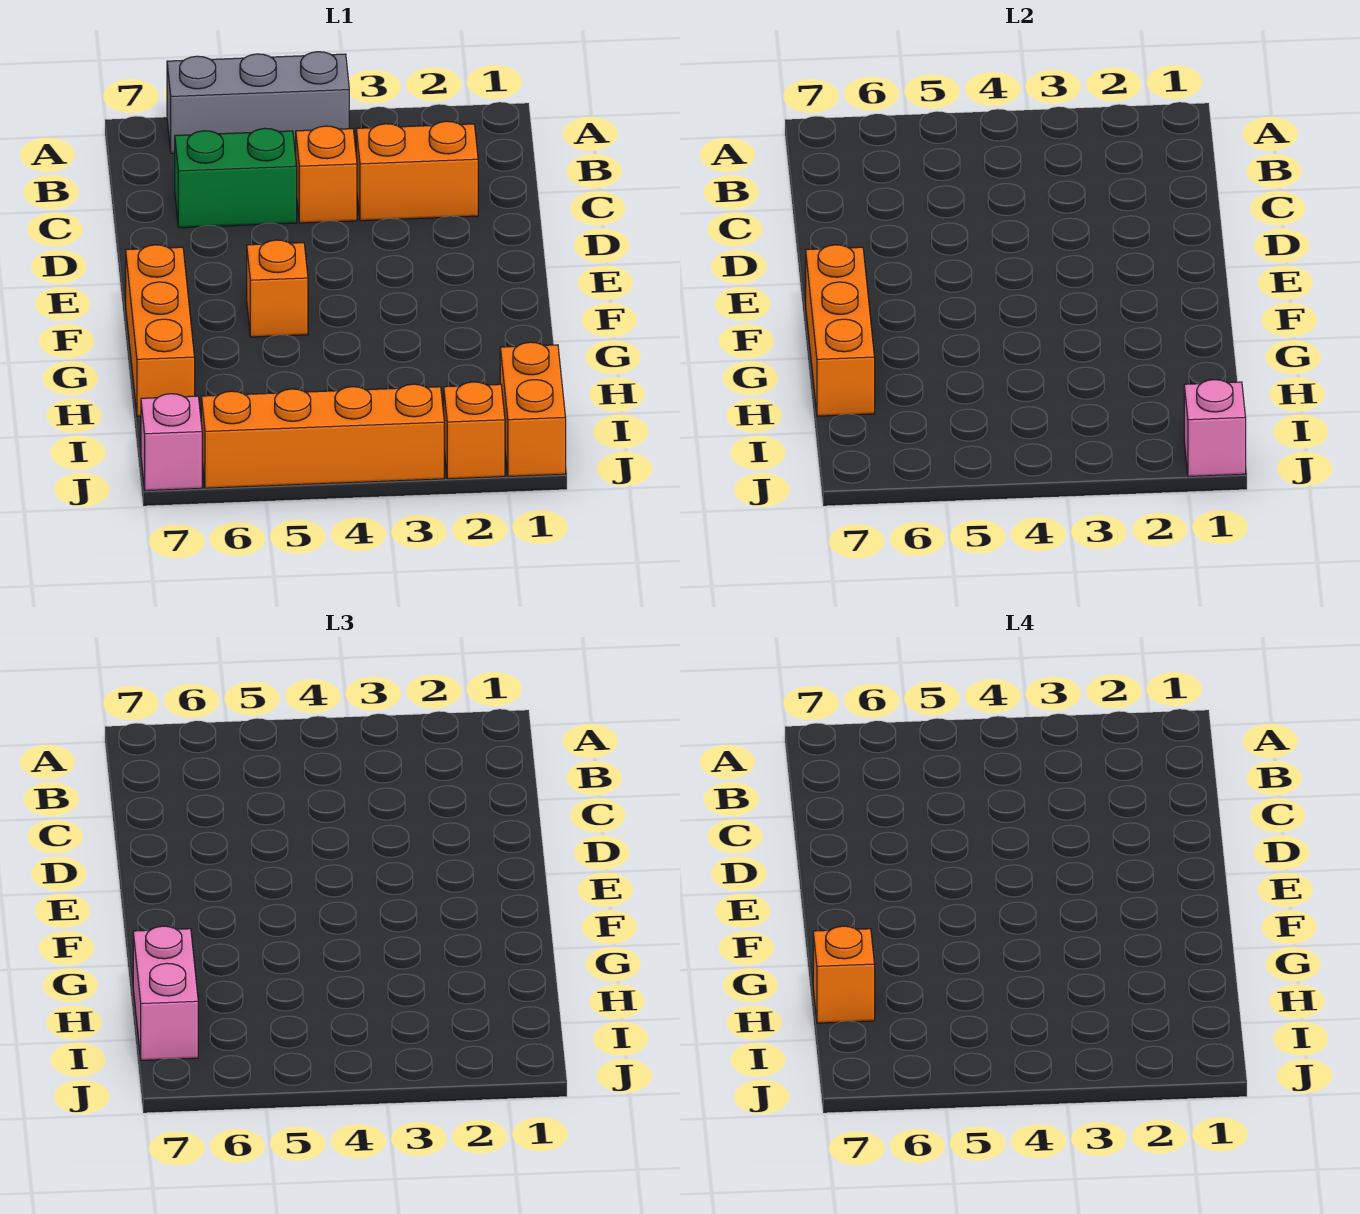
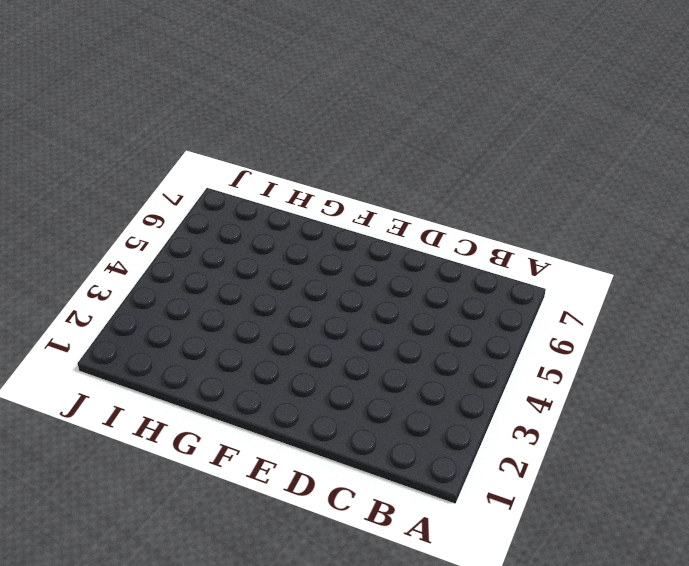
none -> grey 1x3 brick [167,52,349,153]
none -> orange 1x2 brick [356,121,478,221]
none -> orange 1x1 brick [296,126,357,223]

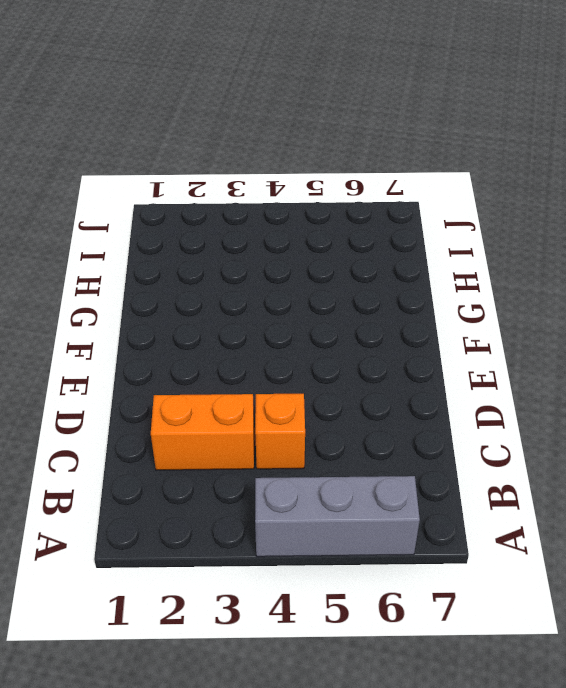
none -> green 1x2 brick [175,128,297,228]
none -> orange 1x1 brick [247,240,308,337]
none -> orange 1x3 brick [126,245,195,416]

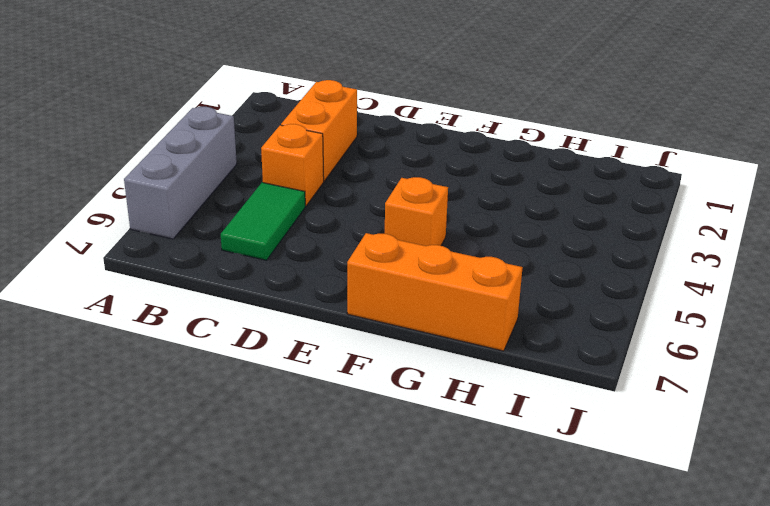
green 1x2 tile [221,183,305,260] -> green 1x2 brick [175,128,297,228]
none -> orange 1x2 brick [500,342,566,477]
none -> orange 1x1 brick [444,382,505,479]
none -> orange 1x4 brick [201,384,444,488]

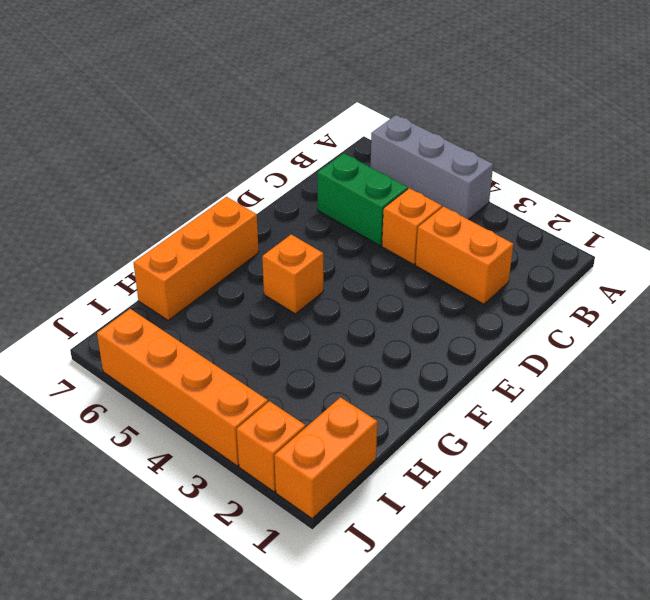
none -> pink 1x1 brick [141,394,202,491]
none -> orange 1x3 brick [806,245,875,416]
none -> pink 1x1 brick [1184,380,1246,477]

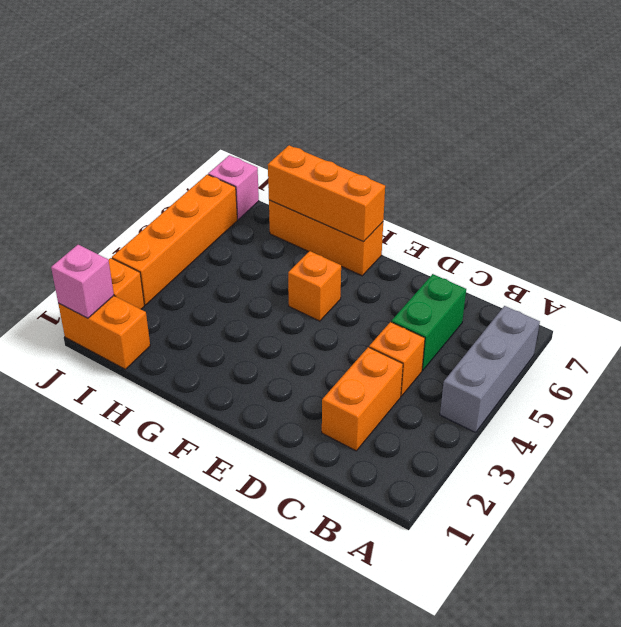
none -> pink 1x2 brick [133,926,198,1060]
none -> orange 1x1 brick [813,926,875,1023]

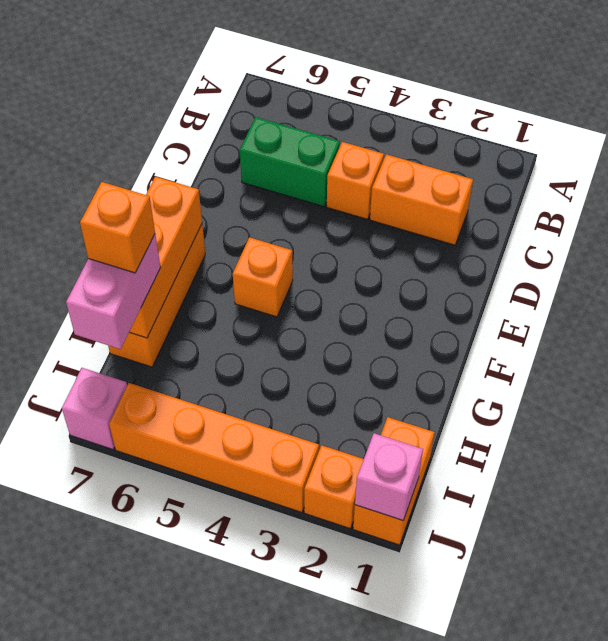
none -> grey 1x3 brick [167,52,349,153]

